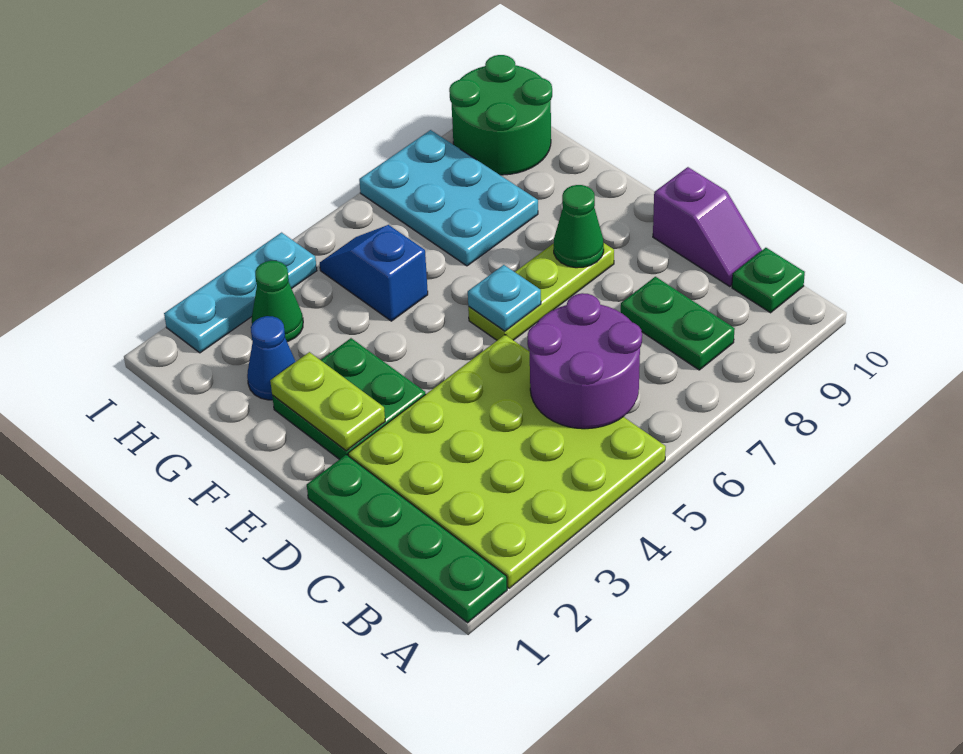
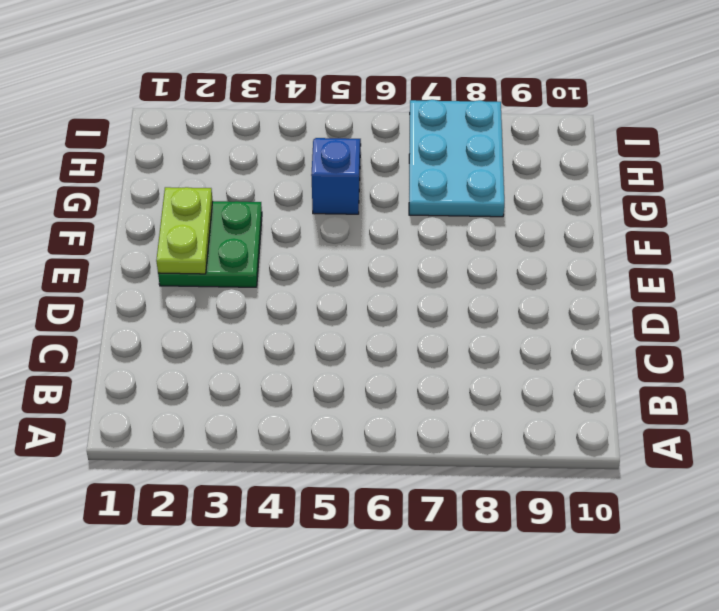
none -> green 1x4 plate [307,455,507,623]
none -> lime 4x4 plate [348,335,666,588]
none -> green 1x2 plate [621,277,735,370]

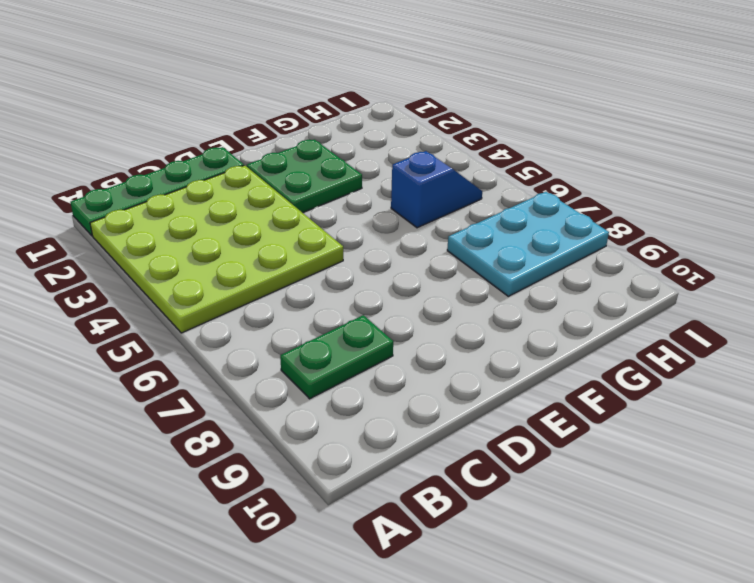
none -> green 1x1 plate [732,248,805,313]
none -> purple 1x2 slope [653,167,762,287]
none -> lime 1x3 plate [468,243,614,340]

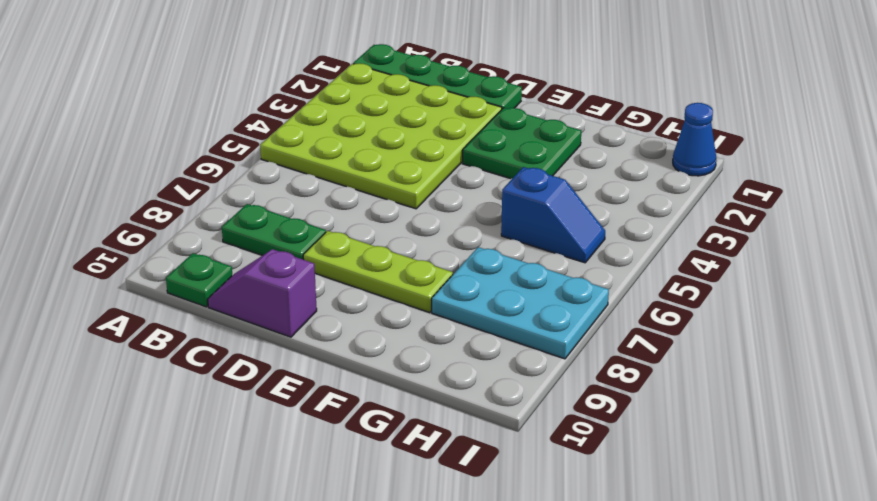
lime 1x3 plate [303,231,453,312] -> lime 1x3 plate turned to [468,243,614,340]
blue 1x1 cone [673,103,716,176] -> blue 1x1 cone moved to [247,316,296,400]
none -> green 1x1 cone [252,261,303,342]
none -> green 2x2 round brick [449,55,552,175]
none -> cyan 1x3 plate [164,233,317,353]

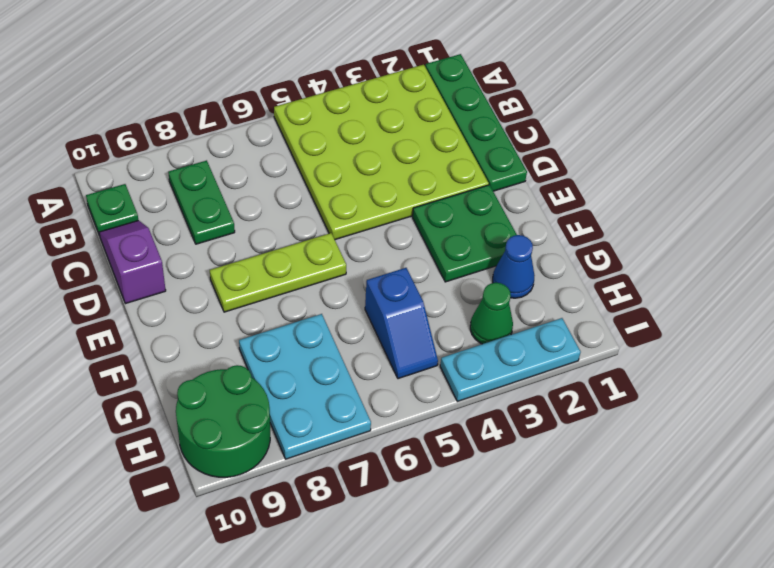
none -> purple 2x2 round brick [527,293,642,429]
none -> lime 1x2 plate [270,352,385,451]
none -> cyan 1x1 plate [468,265,541,331]

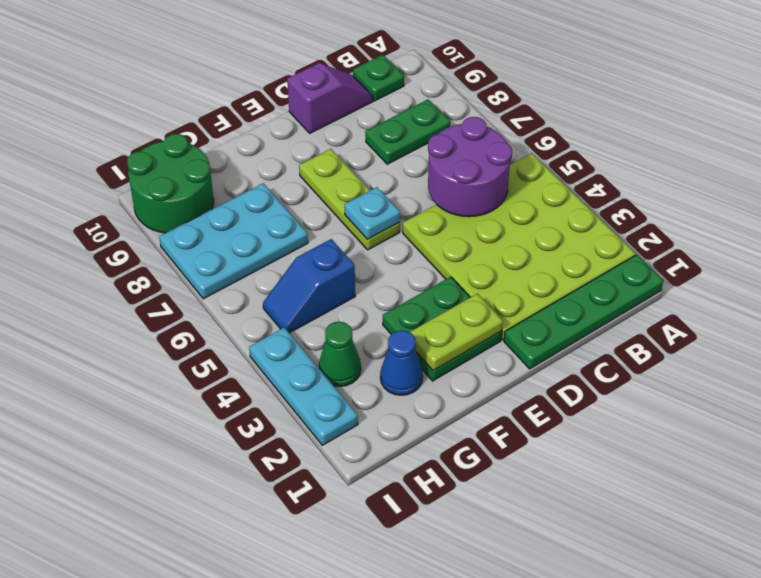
none -> green 1x1 cone [553,185,604,268]

